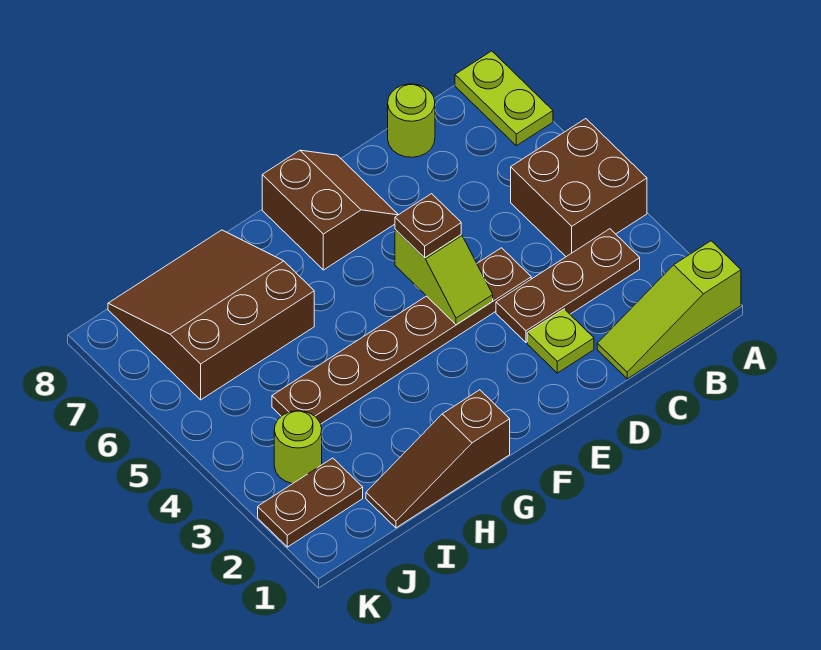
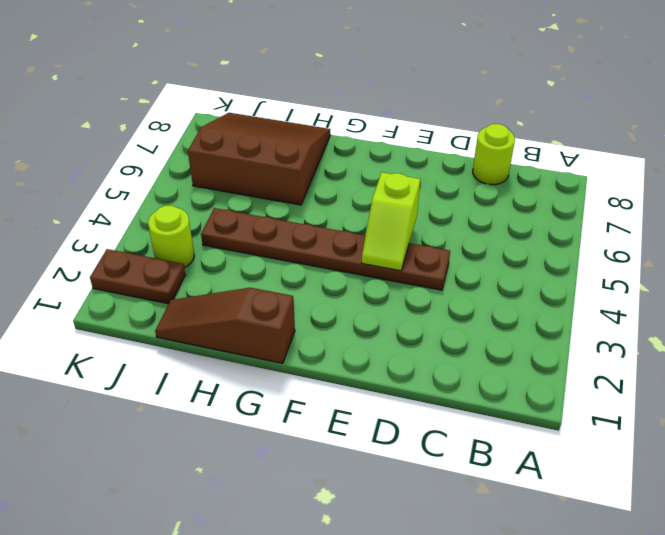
none -> lime 1x3 slope [597,241,741,379]
none -> brown 2x2 brick [511,119,647,257]
none -> lime 1x2 plate [455,51,553,146]

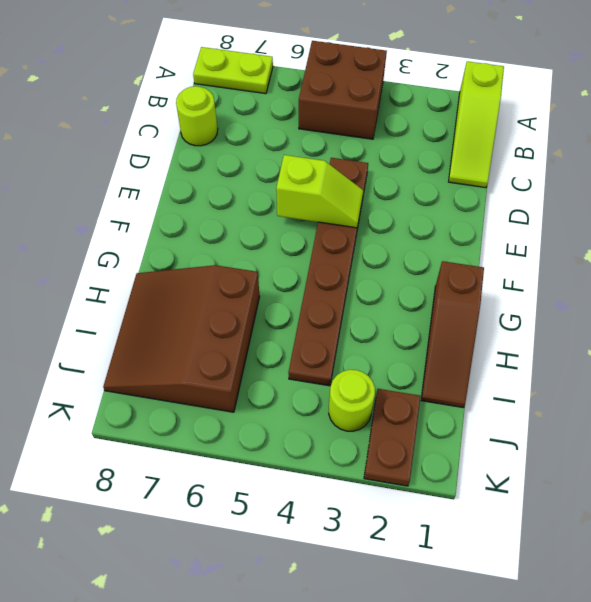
none -> brown 1x3 plate [496,229,640,342]
none -> lime 1x1 plate [527,309,594,373]
none -> brown 2x2 slope [262,150,398,270]

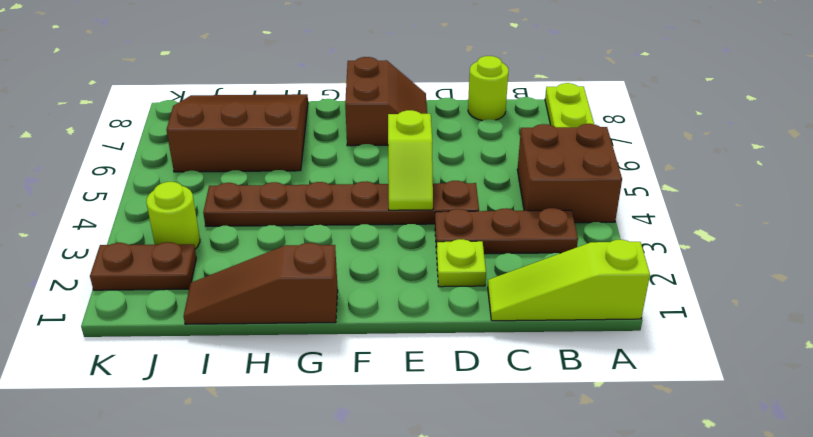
none -> brown 1x1 plate [395,194,461,258]

